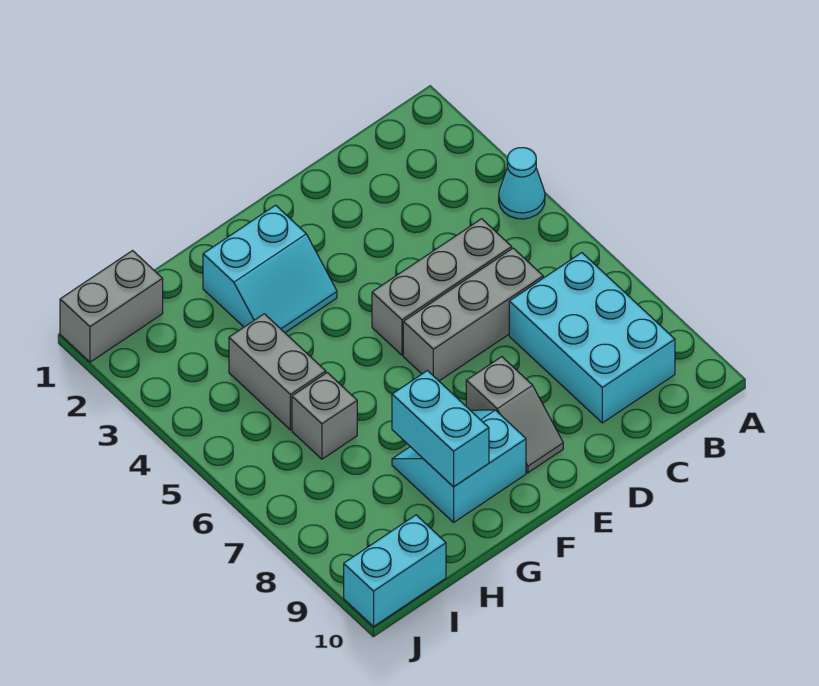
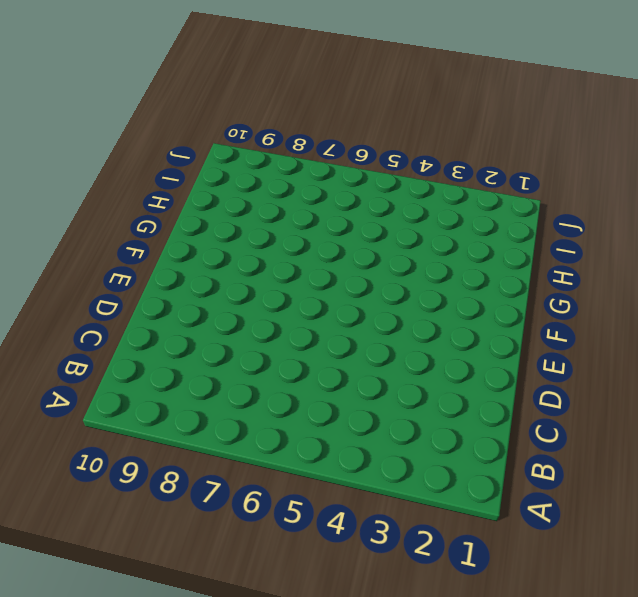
none -> cyan 1x1 cone [499,148,545,219]
none -> cyan 2x3 brick [509,253,675,423]
none -> grey 1x3 brick [372,219,512,355]

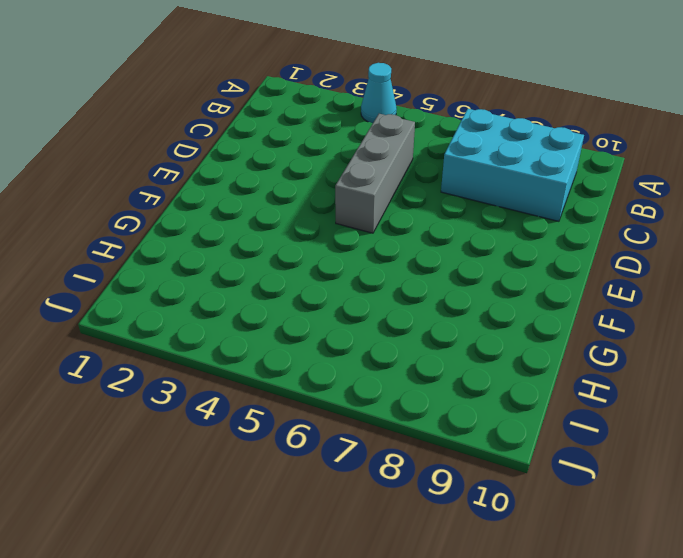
none -> grey 1x3 brick [403,248,543,381]
none -> grey 1x2 slope [466,357,563,473]
none -> cyan 2x2 slope [203,205,337,332]

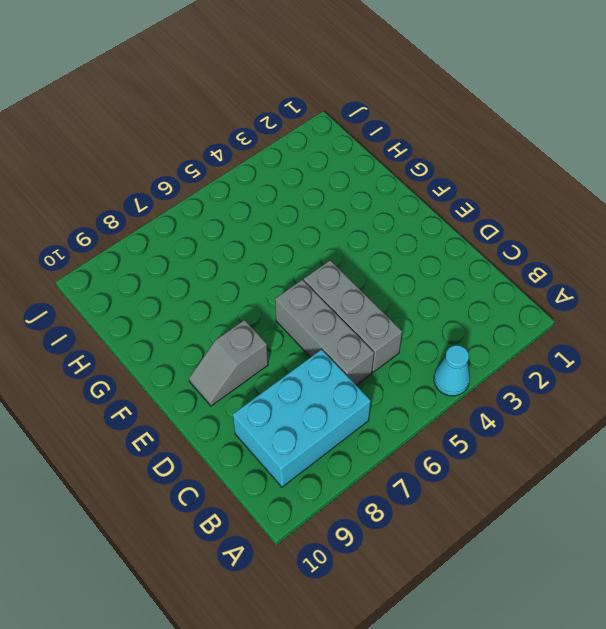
none -> cyan 2x2 slope [203,205,337,332]
none -> cyan 2x2 slope [392,410,526,522]
none -> grey 1x2 brick [229,314,326,430]

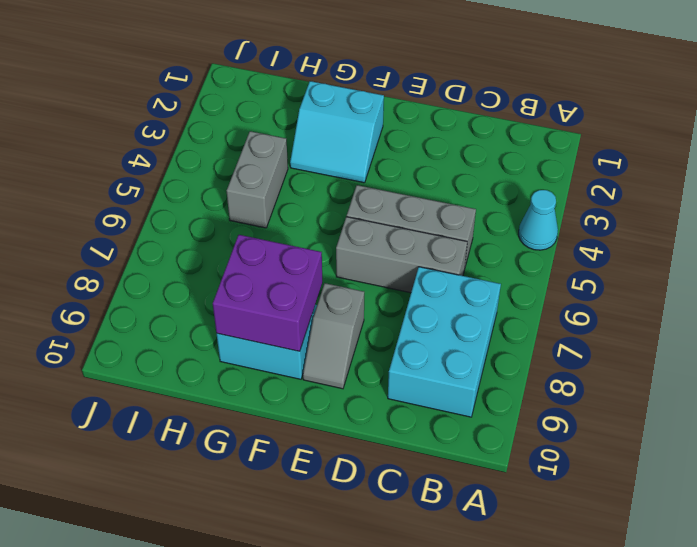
purple 2x2 brick [213,235,322,351] -> cyan 1x2 brick [392,371,489,487]
none -> grey 1x1 brick [292,373,357,459]
none -> grey 1x2 brick [60,251,163,362]
none -> cyan 1x2 brick [344,515,446,626]

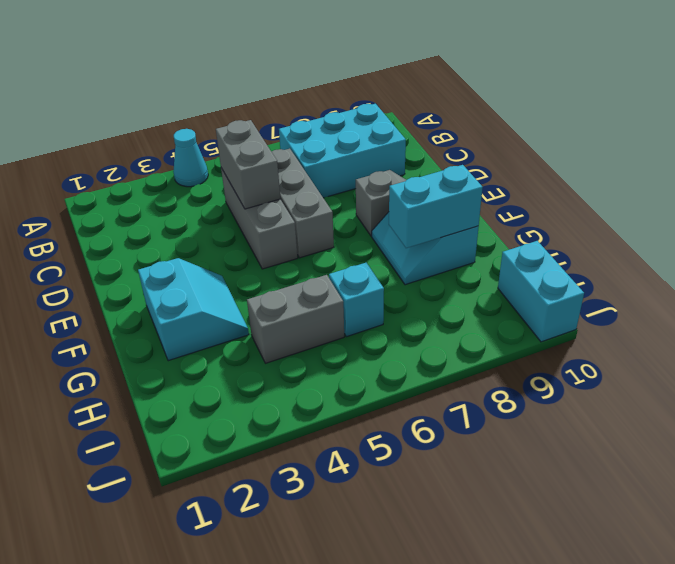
grey 1x2 brick [216,120,281,209] -> grey 1x2 brick moved to [60,251,163,362]
cyan 1x1 brick [329,263,384,337] -> grey 1x1 brick [292,373,357,459]

